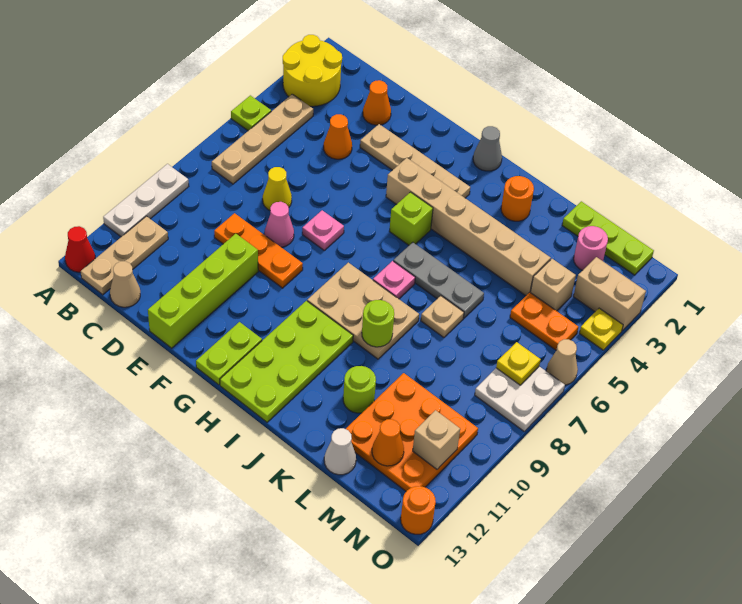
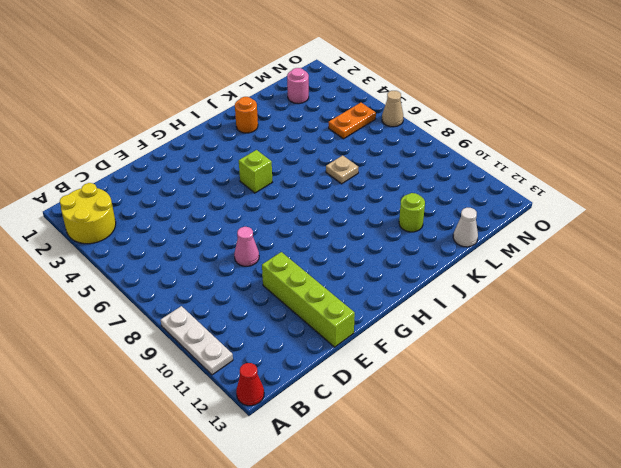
none -> lime 1x1 plate [231,95,271,131]
none -> tan 1x4 plate [212,94,313,184]
none -> tan 1x3 plate [81,216,168,295]
none -> tan 1x1 cone [110,261,140,307]

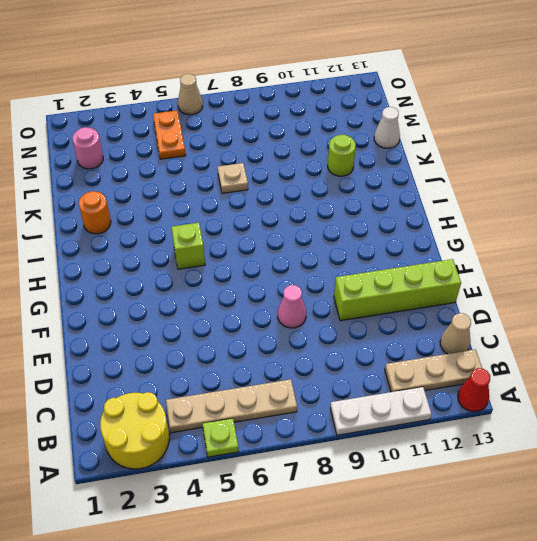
none -> orange 1x1 cone [363,80,391,125]
none -> orange 1x1 cone [324,114,352,159]
none -> yellow 1x1 cone [263,167,292,210]
none -> orange 1x3 plate [214,213,303,288]

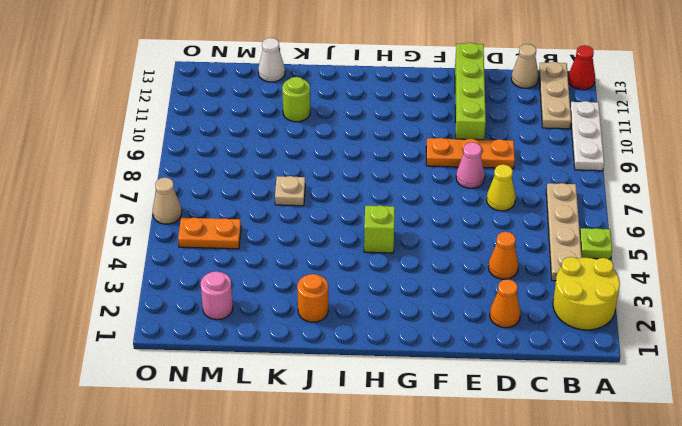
none -> tan 1x4 plate [360,124,470,198]
none -> pink 1x1 plate [302,210,344,250]
none -> tan 1x6 brick [386,158,551,296]
none -> lime 1x2 plate [196,322,262,385]

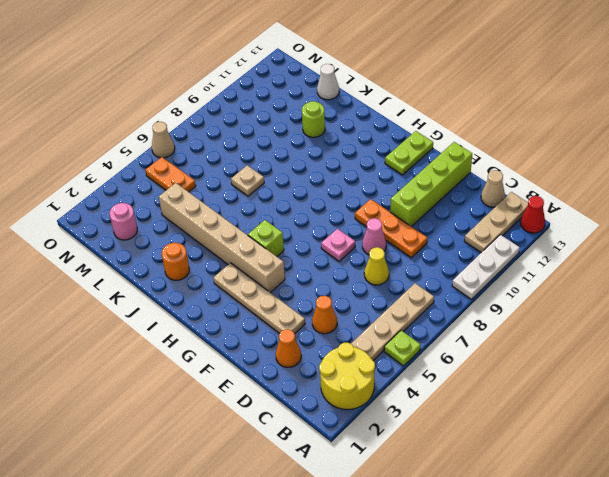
none -> grey 1x1 cone [473,126,502,171]
none -> tan 2x3 plate [307,263,419,359]
none -> lime 2x4 plate [220,301,353,422]
none -> grey 1x3 plate [393,242,484,318]

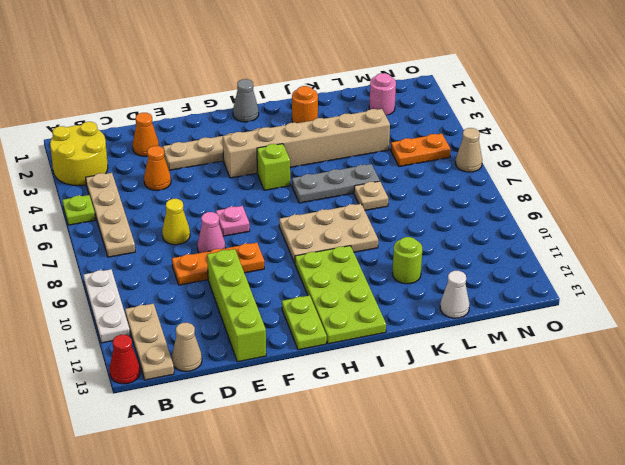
none -> pink 1x1 plate [373,261,415,299]
none -> lime 1x3 plate [562,201,654,275]
none -> orange 3x3 plate [346,373,478,491]
none -> tan 1x1 brick [530,259,576,311]

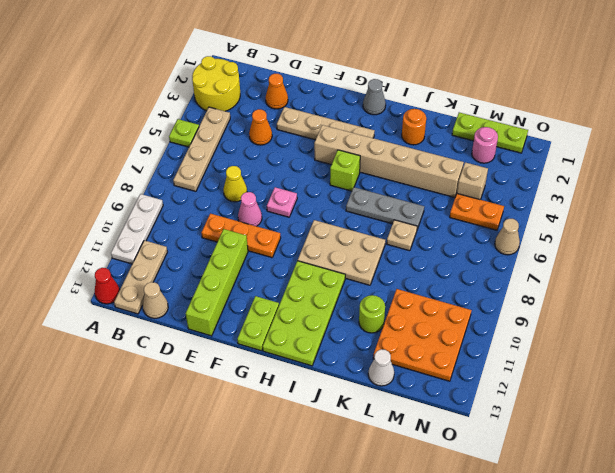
none -> pink 1x1 plate [373,261,415,299]
none -> tan 1x2 brick [573,257,646,331]
none -> white 2x2 plate [475,366,565,431]
none -> yellow 1x1 plate [579,308,623,350]

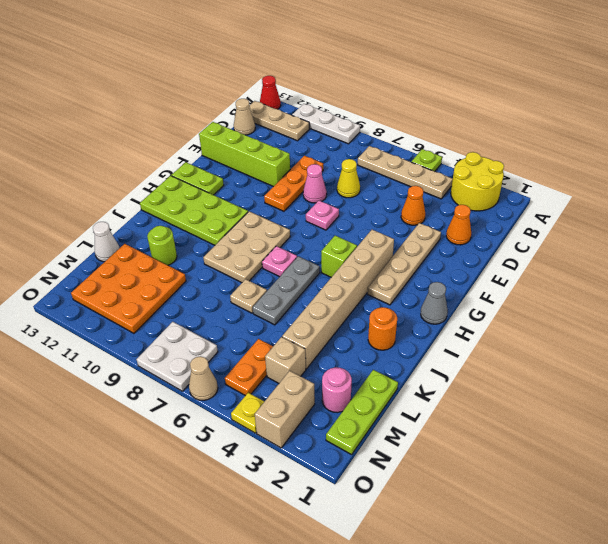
none -> orange 1x1 round brick [401,486,436,534]
none -> lime 1x1 round brick [362,300,394,347]
none -> orange 1x1 cone [372,419,404,466]
none -> yellow 1x1 plate [496,342,541,385]

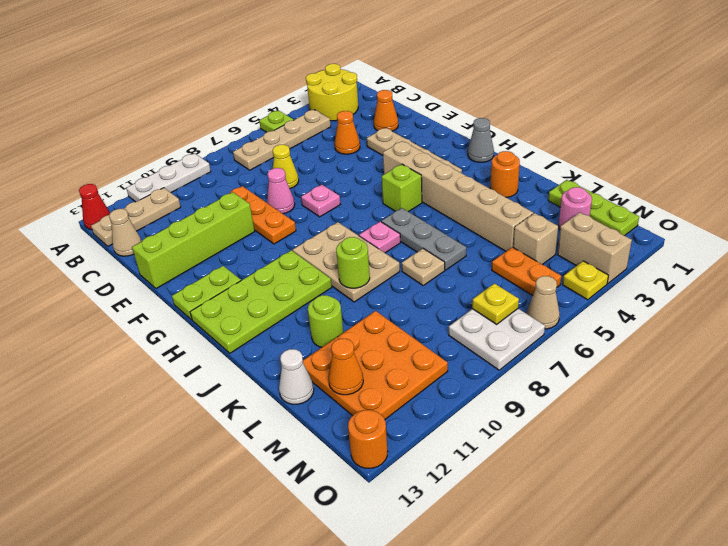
none -> tan 1x1 brick [413,410,460,469]

